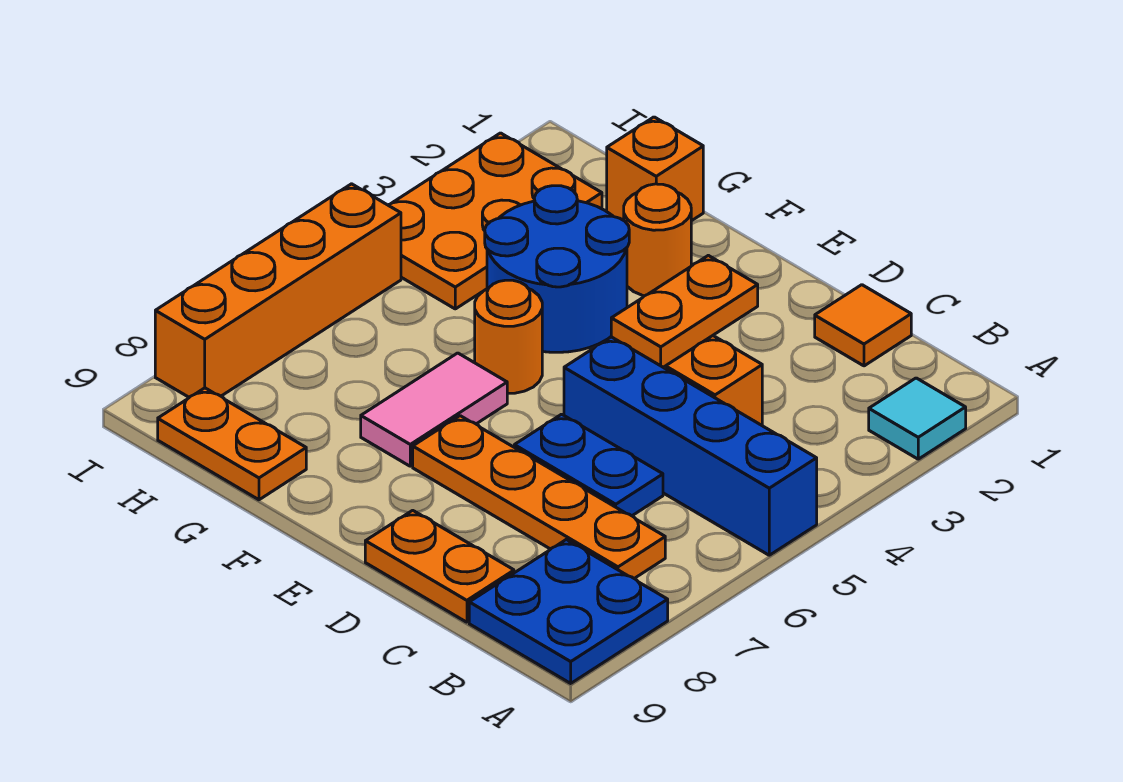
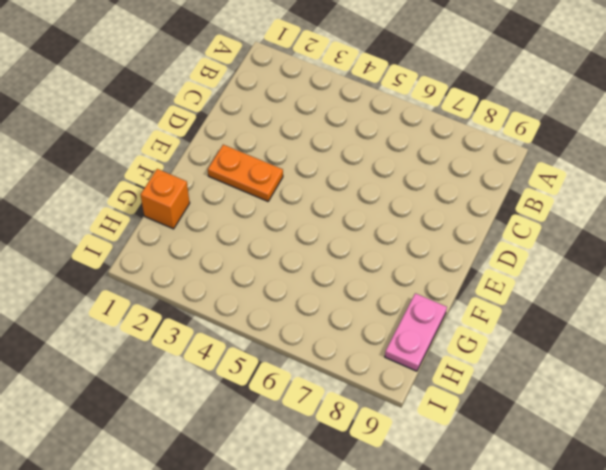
pink 1x2 plate [385,293,447,371] -> orange 1x2 plate [158,388,306,500]
none -> cyan 1x1 tile [869,378,966,459]
none -> blue 1x4 brick [564,337,817,555]
none -> blue 2x2 plate [469,540,668,683]

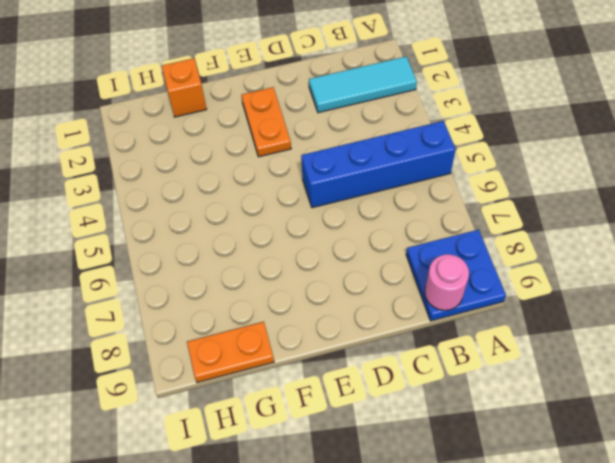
cyan 1x3 tile [309,57,417,113] -> cyan 1x1 tile [869,378,966,459]
pink 1x1 round brick [425,254,469,310] -> none
none -> orange 1x4 plate [413,416,665,579]
none -> orange 1x1 tile [815,285,911,366]
none -> orange 1x1 brick [666,336,762,425]

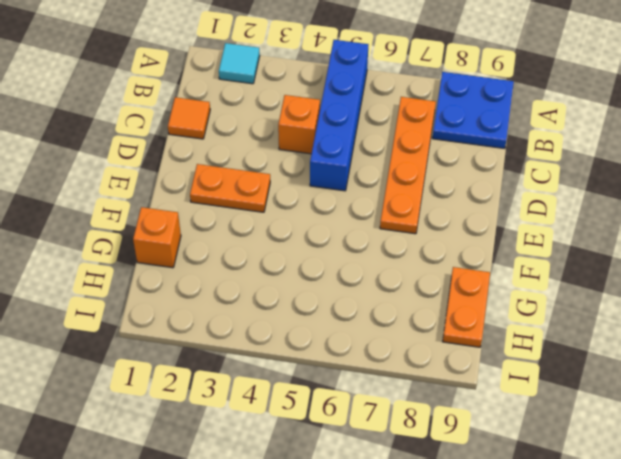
none -> blue 1x2 plate [514,414,663,516]
none -> orange 1x2 plate [365,510,514,622]
none -> orange 1x1 round brick [624,184,691,296]

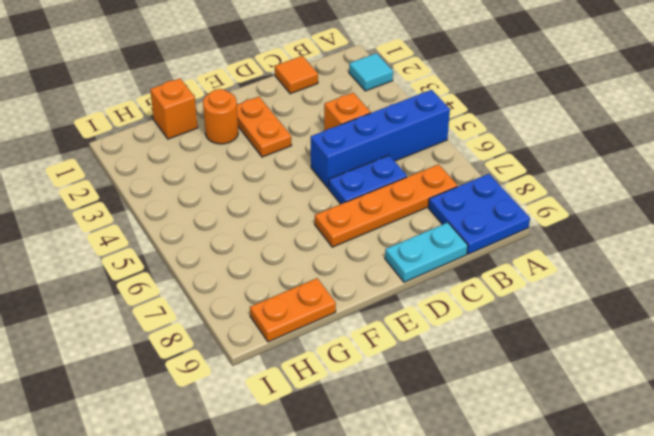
cyan 1x2 plate [385,222,468,282] -> orange 1x2 plate [365,510,514,622]
none -> blue 2x2 round brick [485,186,629,352]
none -> orange 1x1 round brick [475,280,542,393]
none -> pink 1x2 tile [361,353,507,466]

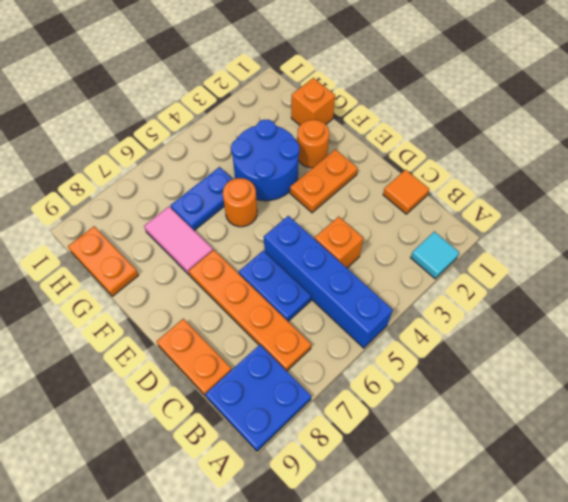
pink 1x2 tile [144,207,213,275] -> pink 1x2 tile turned to [361,353,507,466]
blue 1x2 plate [170,167,233,230] -> none
none -> orange 2x3 plate [388,133,602,309]
none -> orange 1x4 brick [155,184,401,397]

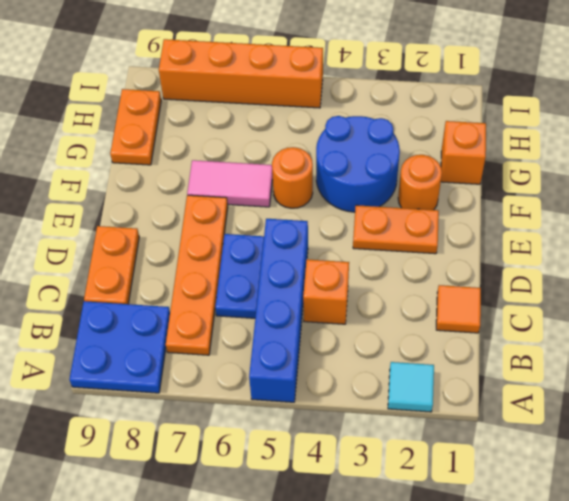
none -> orange 2x3 plate [388,133,602,309]

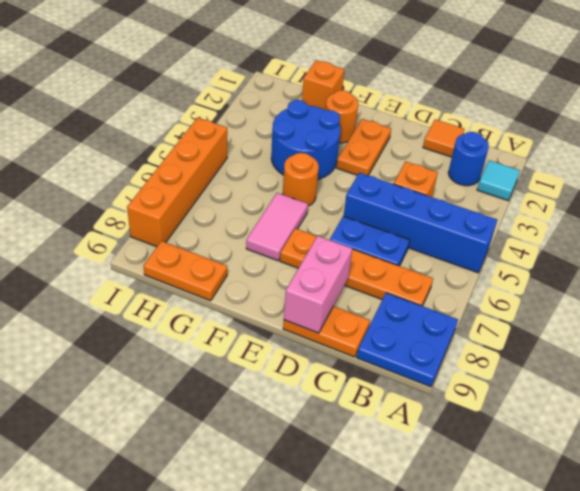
blue 1x1 round brick [448,132,489,186] -> none
pink 1x2 brick [284,236,352,333] -> none
none -> orange 2x3 plate [388,133,602,309]

